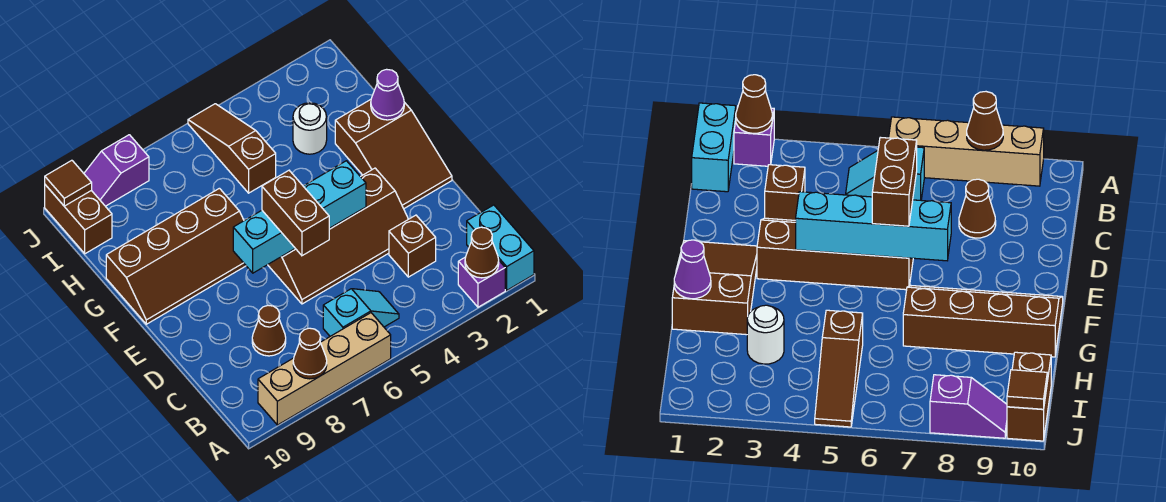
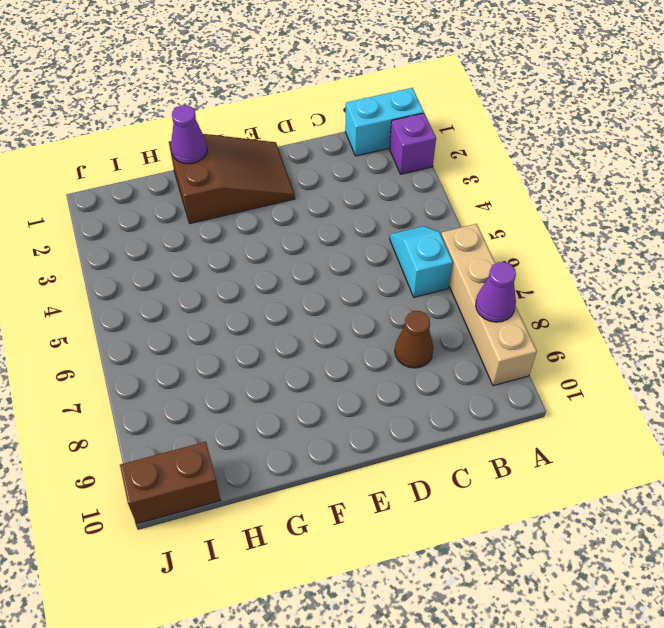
purple 1x1 cone [476,262,516,322] -> brown 1x1 cone [293,328,327,379]
none -> brown 1x1 brick [389,215,436,277]
none -> brown 2x4 slope [268,168,408,304]
none -> brown 2x4 slope [106,188,246,324]

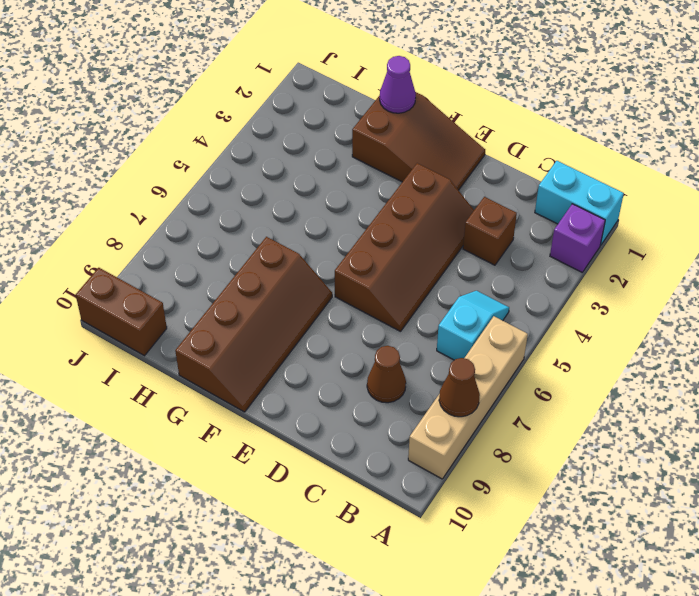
none -> white 1x1 round brick [293,103,327,154]
none -> brown 1x3 slope [188,104,276,193]
none -> purple 1x2 slope [84,135,149,206]

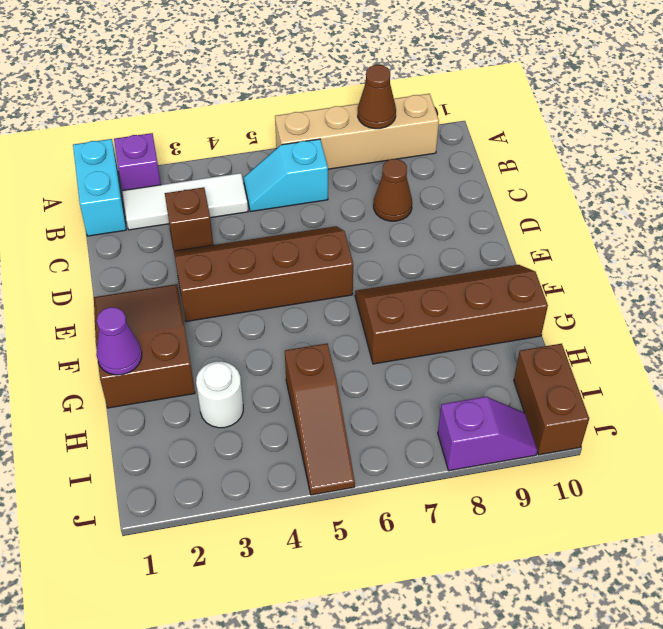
white 1x3 tile [122,173,248,230] -> none
none -> brown 1x1 cone [465,227,499,278]
none -> cyan 1x4 brick [233,161,366,273]
none -> brown 1x1 tile [45,160,92,206]

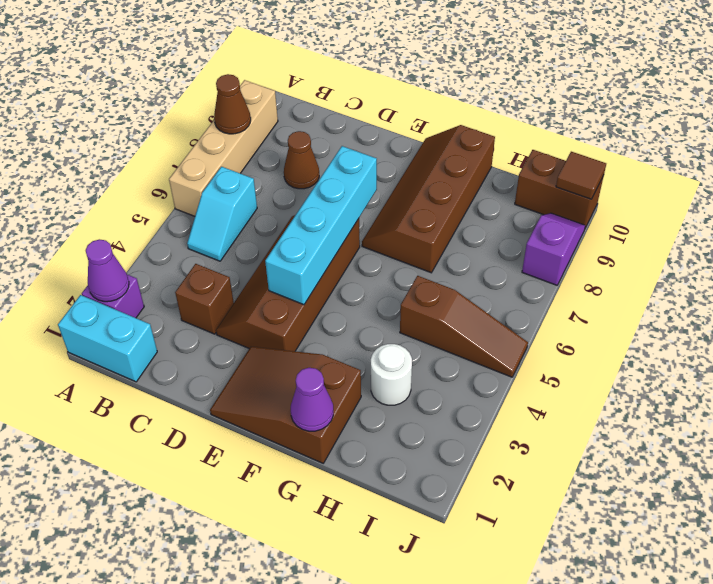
purple 1x1 cone [86,239,129,302] -> brown 1x1 cone [465,227,499,278]
none -> brown 1x2 brick [262,170,329,256]

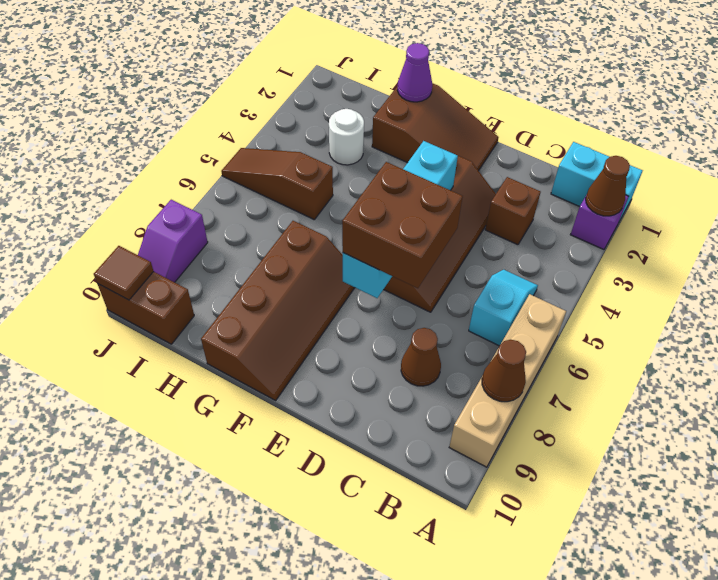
brown 2x2 brick [342,162,463,288] -> brown 1x2 brick [262,170,329,256]

